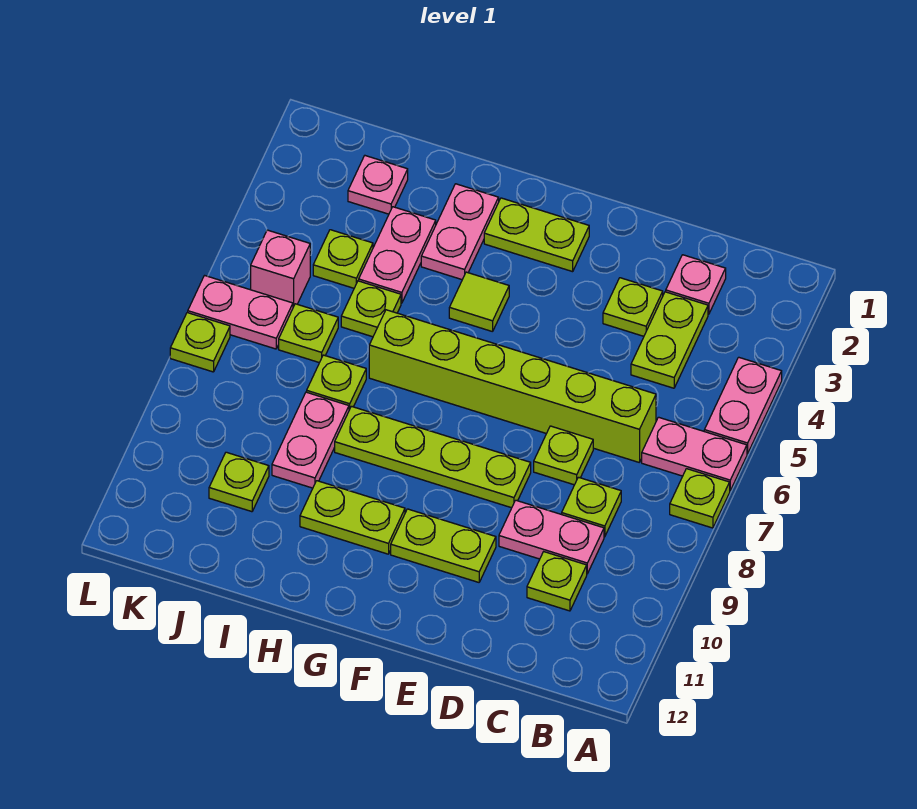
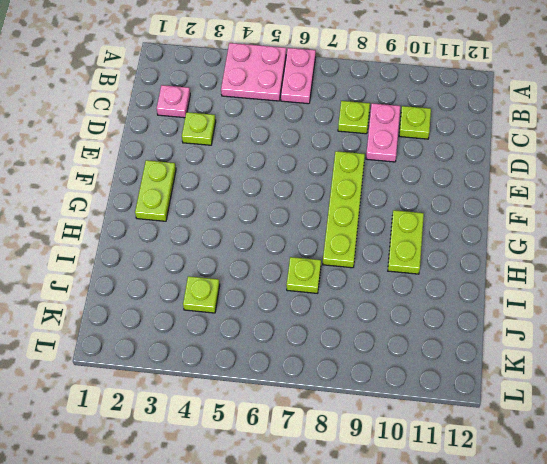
pink 2x2 plate [221,43,286,101] -> pink 1x2 plate [704,357,782,454]
none -> lime 1x1 plate [670,469,730,528]
none -> lime 1x2 plate [631,292,708,388]
none -> lime 1x6 brick [369,310,656,462]

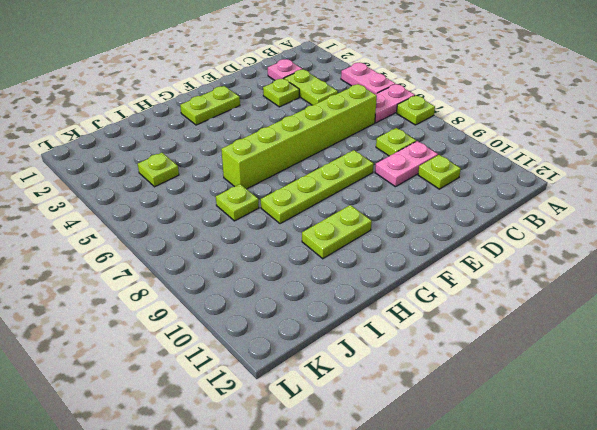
none -> lime 1x1 plate [534,426,593,485]
none -> lime 1x2 plate [391,509,496,582]
none -> lime 1x1 tile [449,272,509,332]

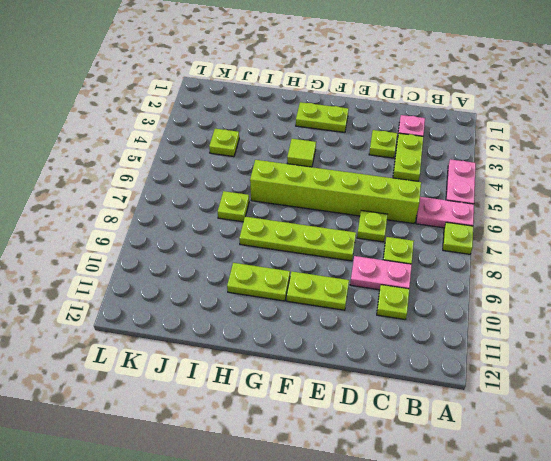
none -> pink 1x2 plate [421,184,499,280]
none -> pink 1x2 plate [359,207,436,303]
none -> lime 1x1 plate [341,281,401,337]

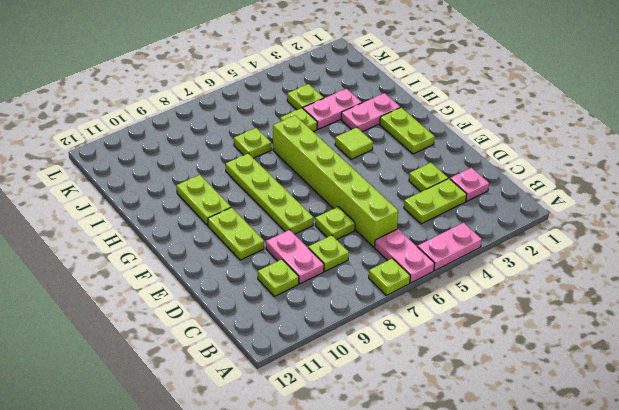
none -> pink 1x2 plate [272,392,349,488]
none -> pink 1x1 plate [348,156,408,214]
none -> lime 1x1 plate [279,304,338,363]

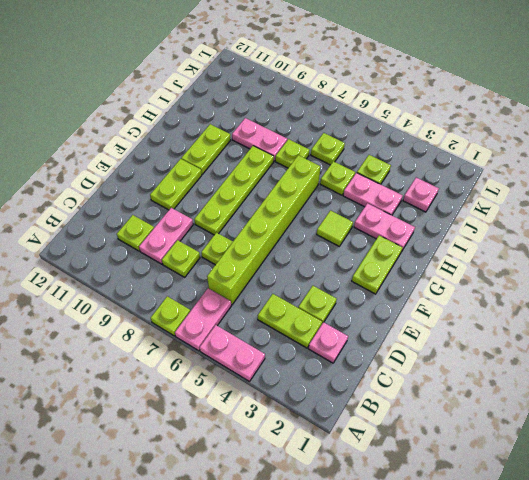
none -> lime 1x1 plate [209,452,269,512]
none -> pink 1x1 brick [251,230,310,307]
none -> pink 1x2 plate [188,276,293,349]

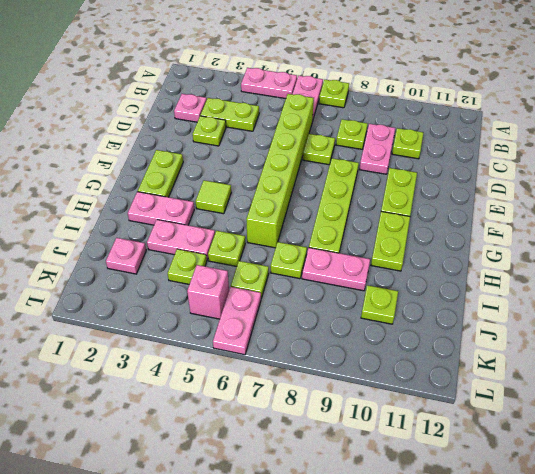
none -> lime 1x1 plate [170,313,230,372]

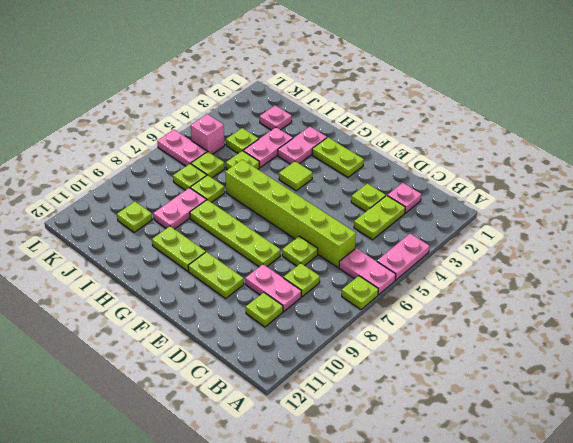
lime 1x1 plate [173,164,207,190] -> lime 1x1 plate moved to [170,313,230,372]

